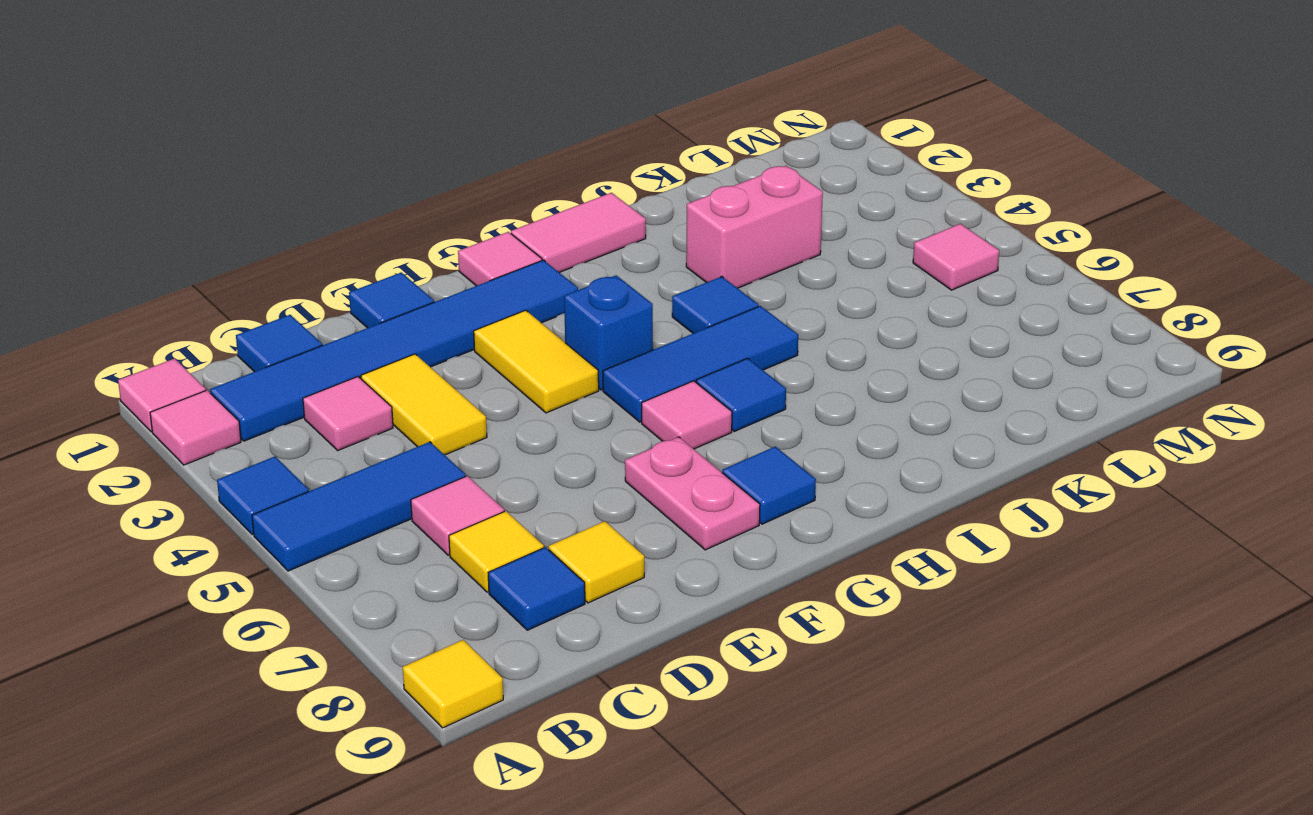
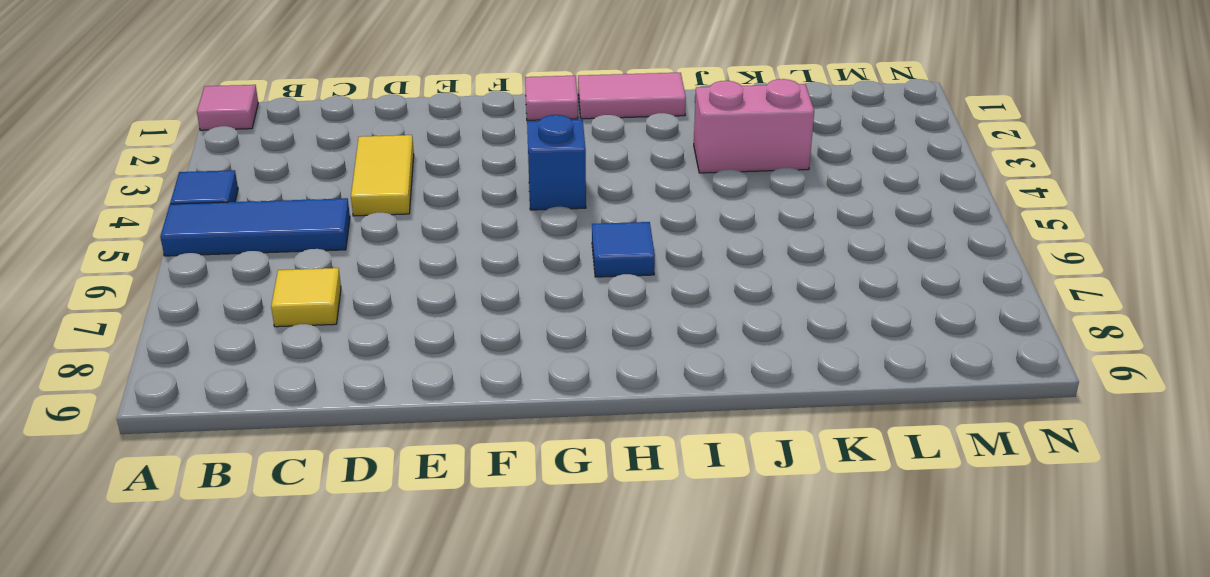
none -> pink 1x1 tile [150,390,241,465]
none -> yellow 1x1 tile [403,640,503,728]
none -> blue 1x6 tile [210,260,578,441]

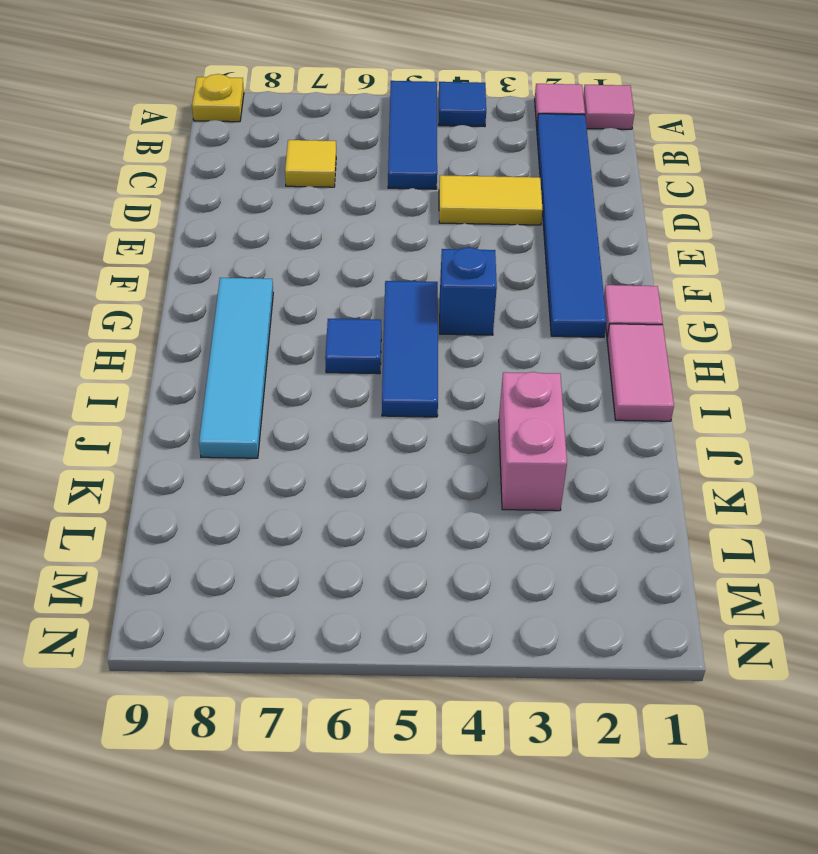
yellow 1x1 plate [192,74,244,122] -> yellow 1x1 tile [403,640,503,728]
cyan 1x4 tile [199,278,273,458] -> blue 1x1 tile [722,446,816,524]
none -> blue 1x1 tile [236,315,322,372]
none -> pink 1x1 tile [303,377,393,450]
none -> pink 1x1 tile [411,476,504,555]

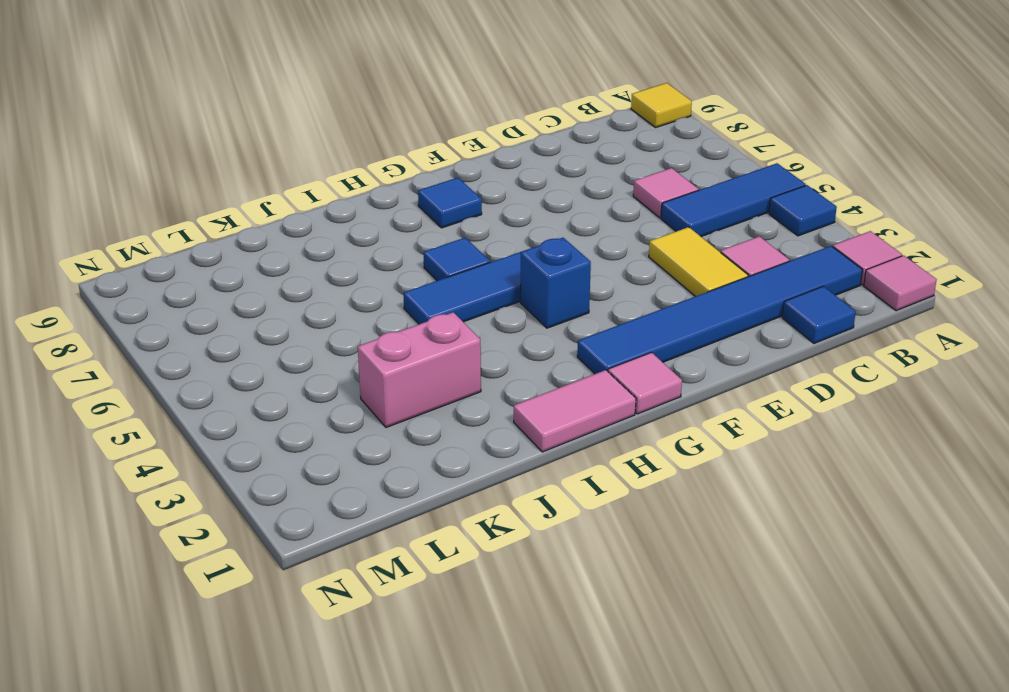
none -> yellow 1x1 tile [449,511,544,592]
none -> blue 1x1 tile [488,547,585,630]
none -> yellow 1x1 tile [549,521,644,603]

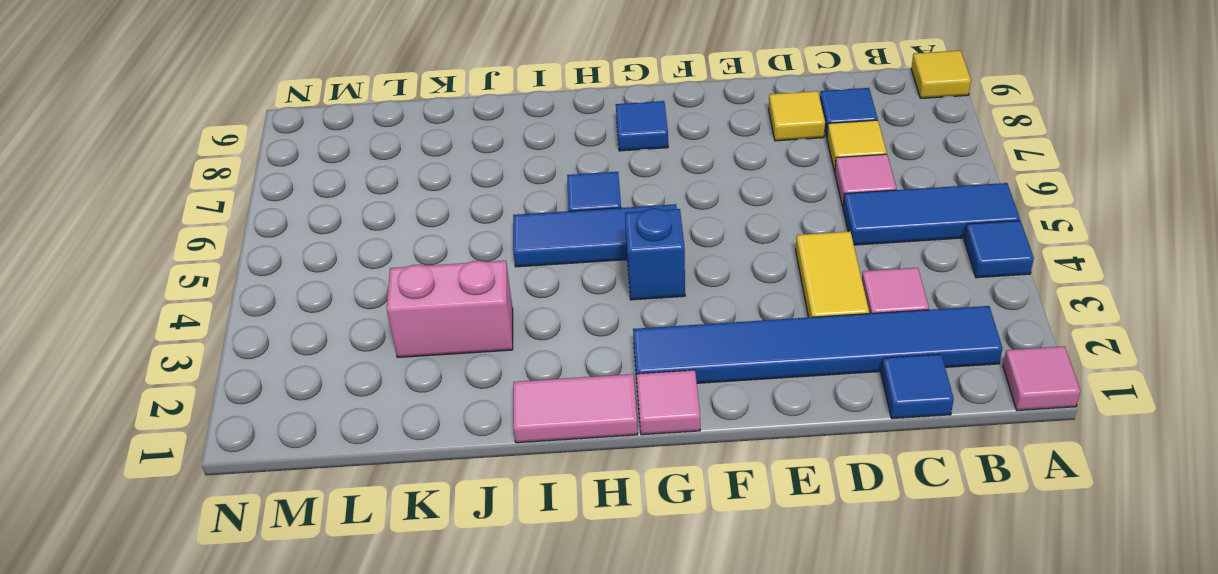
none -> pink 1x1 tile [150,390,241,465]
none -> blue 1x1 tile [349,272,434,328]
none -> yellow 1x2 tile [474,310,599,413]

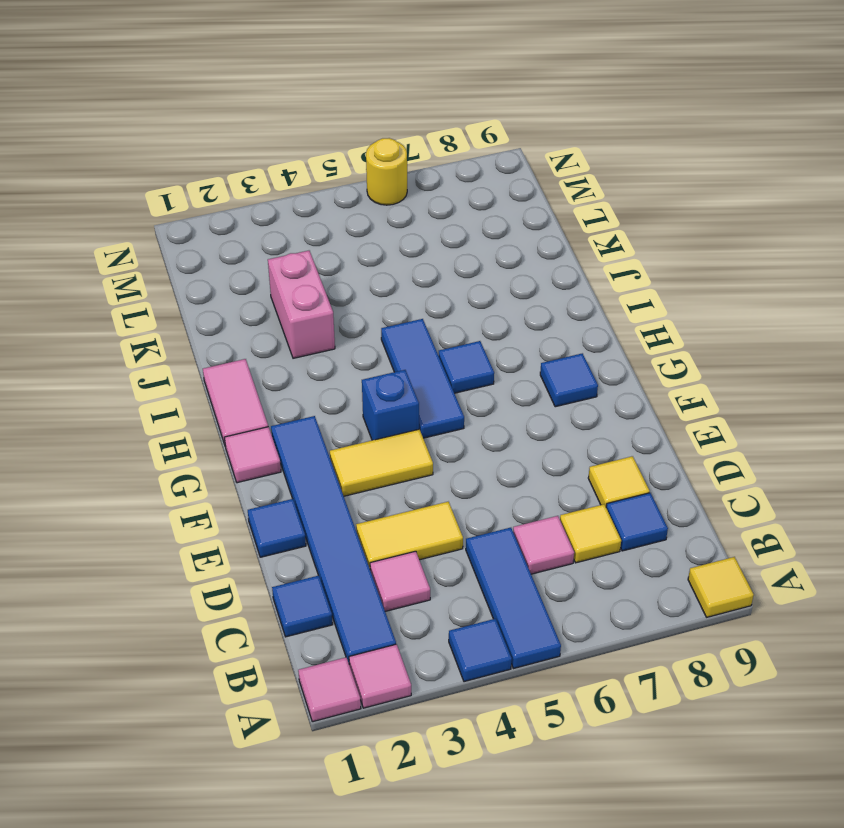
yellow 1x1 round brick [366,138,407,205] -> none
none -> pink 1x2 plate [625,437,760,550]
none -> pink 1x1 tile [642,381,732,449]
none -> blue 1x1 tile [672,276,759,333]

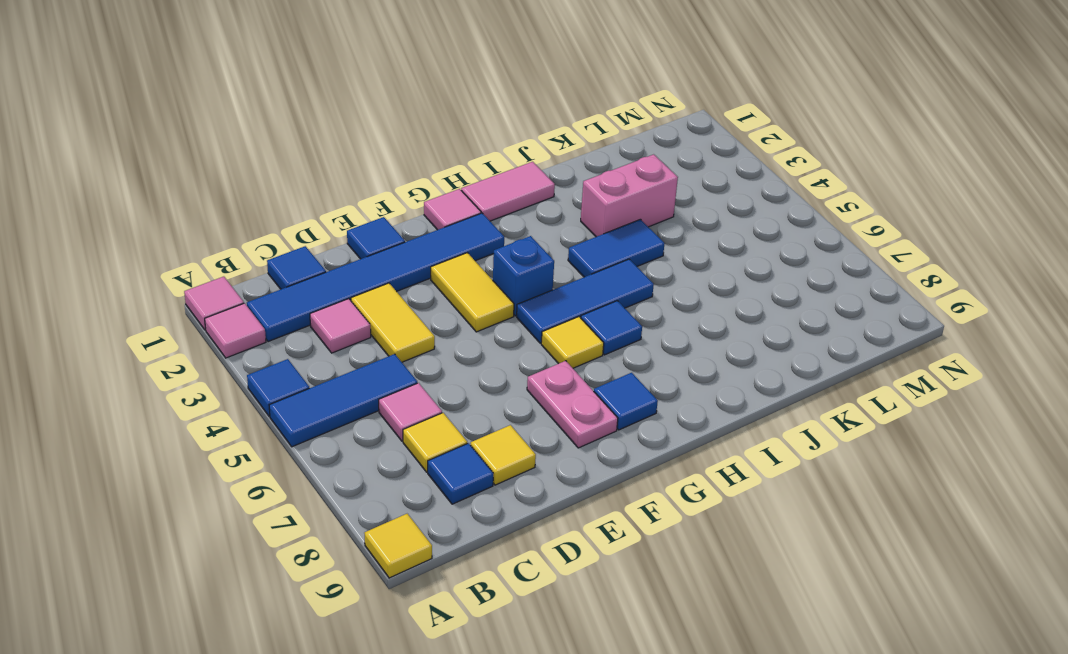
yellow 1x1 tile [541,317,604,368] -> pink 1x1 tile [642,381,732,449]
blue 1x2 tile [568,219,665,277] -> blue 1x1 tile [672,276,759,333]
none -> pink 1x1 tile [913,224,999,290]

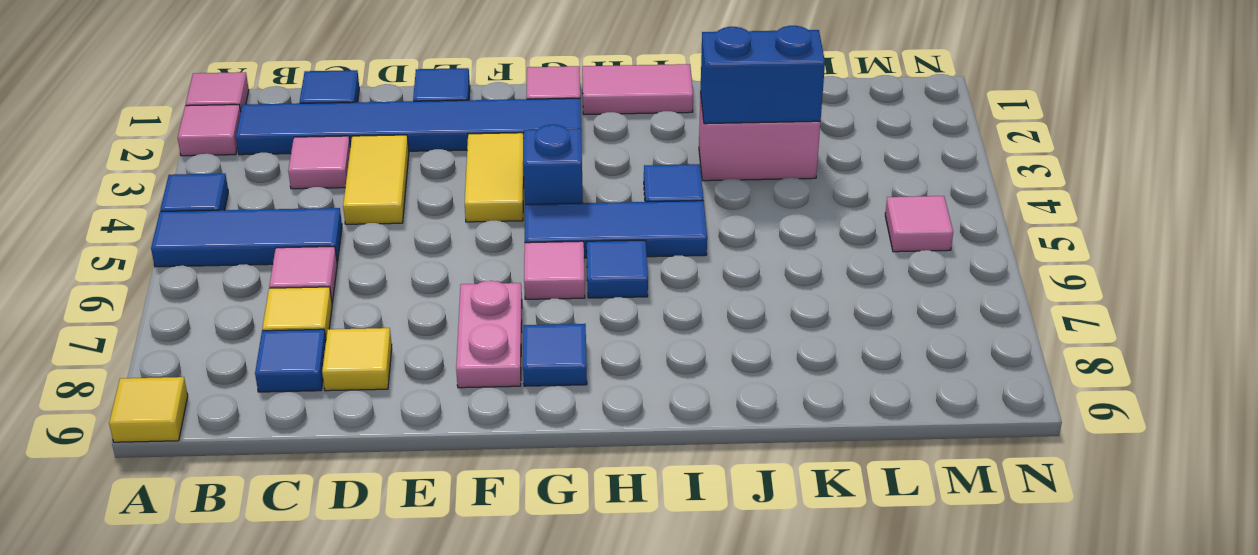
blue 1x2 brick [700,26,825,124] -> none

